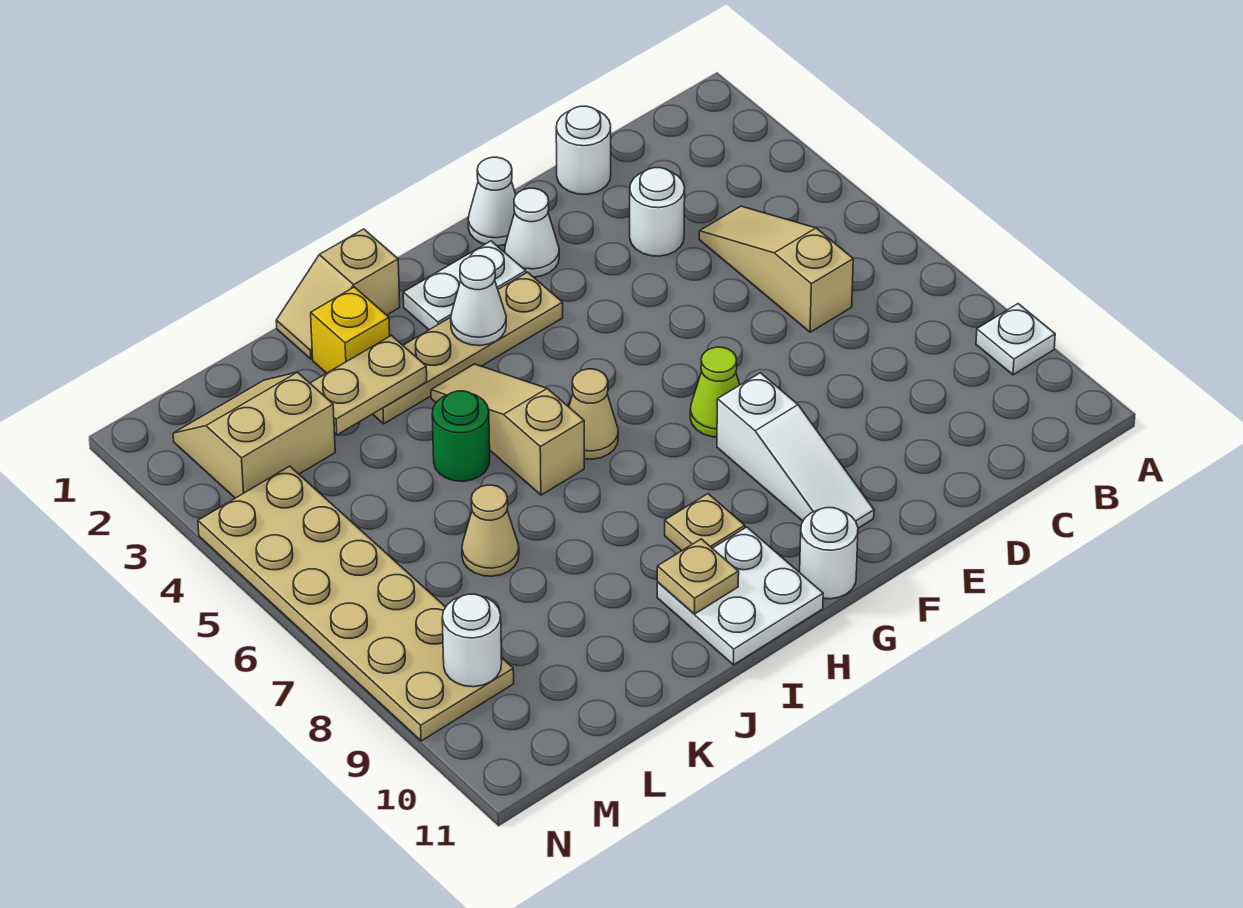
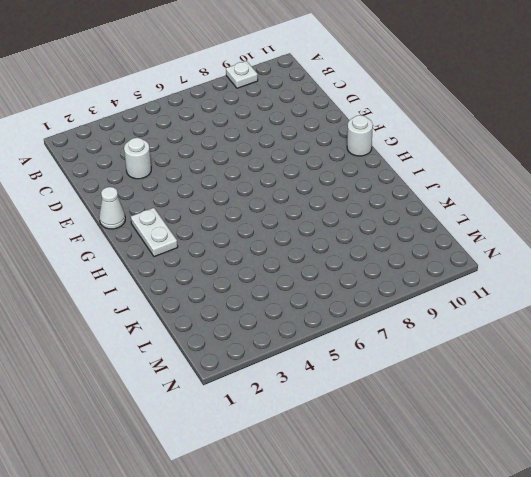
none -> tan 1x3 slope [699,206,853,332]
none -> white 1x1 round brick [556,106,611,194]
none -> white 1x1 cone [505,188,559,277]

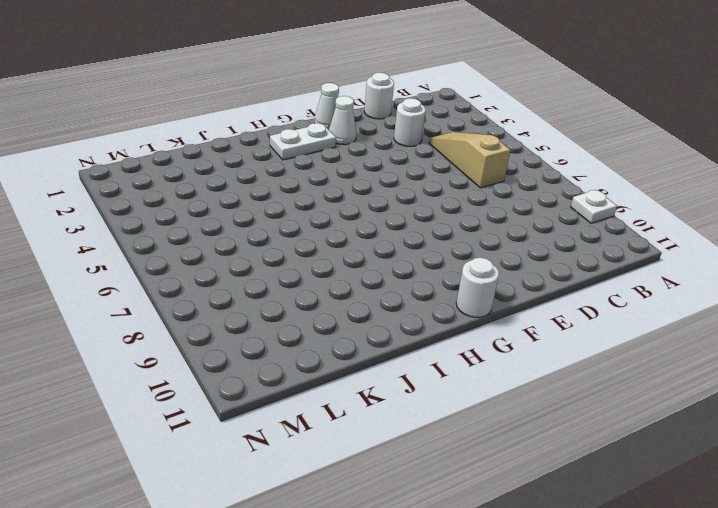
none -> lime 1x1 cone [690,347,740,437]
none -> white 1x3 slope [717,373,874,528]
none -> tan 1x4 plate [373,272,563,424]

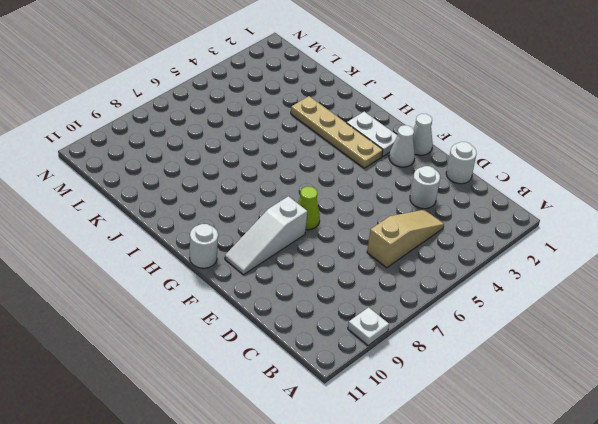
none -> tan 1x1 cone [569,369,618,459]
none -> tan 1x1 plate [665,494,745,551]
none -> white 2x2 plate [657,527,823,665]

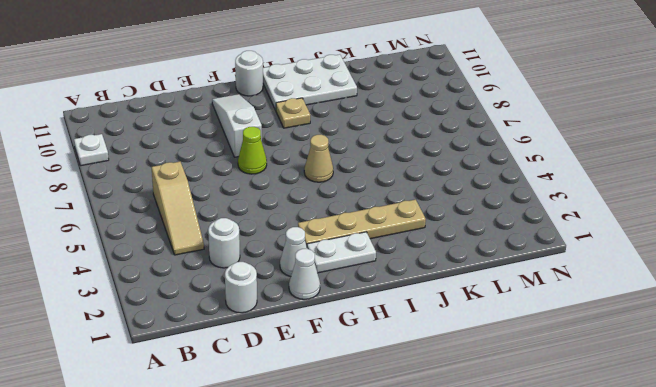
white 2x3 plate [263,54,357,110] -> white 2x2 plate [657,527,823,665]
none -> tan 1x2 slope [276,229,400,359]
none -> tan 1x3 slope [431,364,584,495]
none -> yellow 1x1 brick [311,287,390,373]

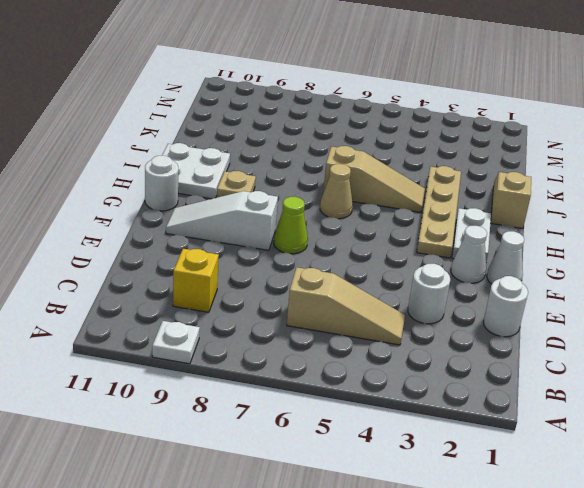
yellow 1x1 brick [173,249,219,312] -> yellow 1x1 brick moved to [311,287,390,373]
none -> green 1x1 round brick [432,391,490,481]
none -> tan 1x1 cone [462,485,519,576]
none -> tan 2x2 slope [173,372,335,498]

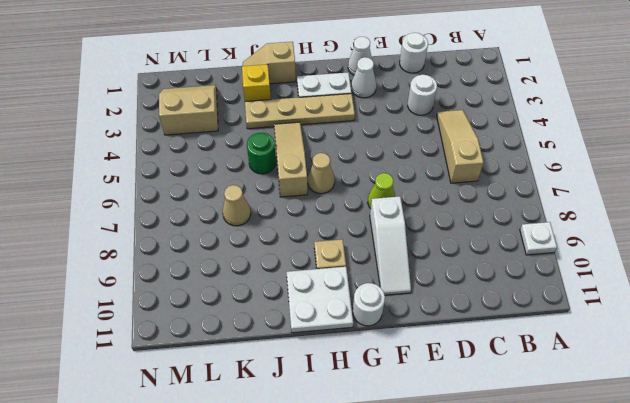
none -> tan 2x6 plate [198,466,514,741]
none -> white 1x1 cone [451,256,506,346]
none -> tan 1x1 plate [657,539,739,614]

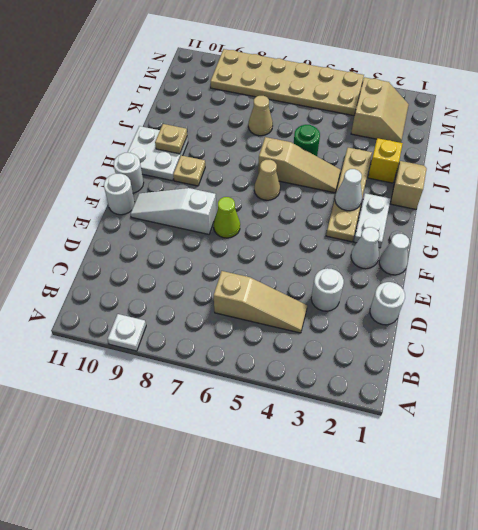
white 1x1 round brick [104,174,135,215] -> white 1x1 round brick moved to [442,594,502,687]
none -> tan 1x2 plate [310,336,427,435]

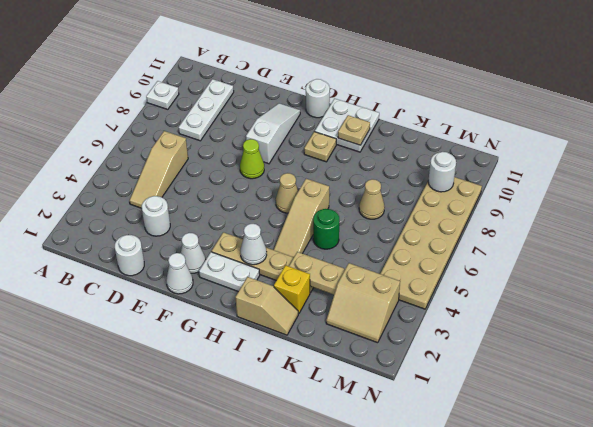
white 1x3 plate [179,79,234,141] -> none

